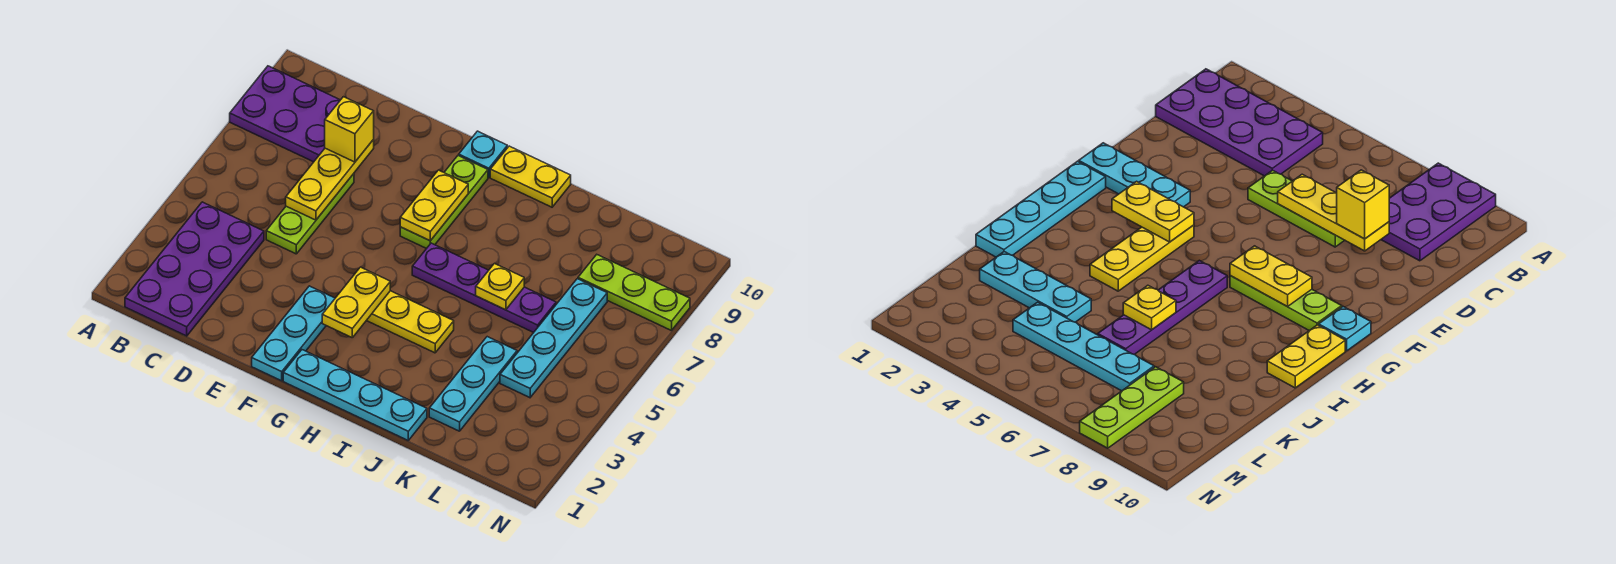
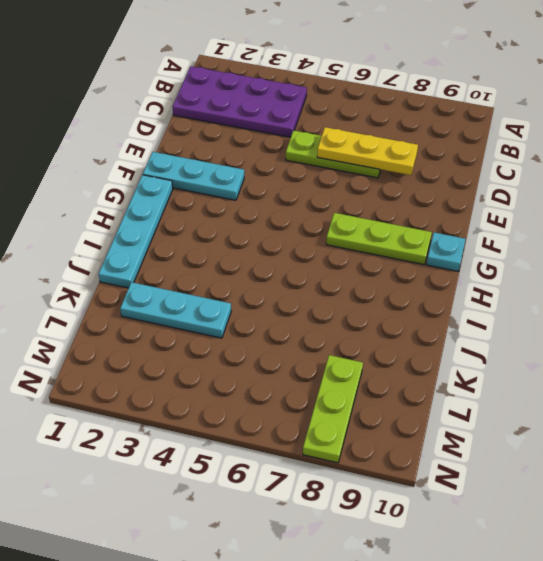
none -> purple 2x3 plate [230,66,340,162]
none -> yellow 1x3 plate [366,291,454,353]
none -> purple 1x4 plate [412,243,556,333]

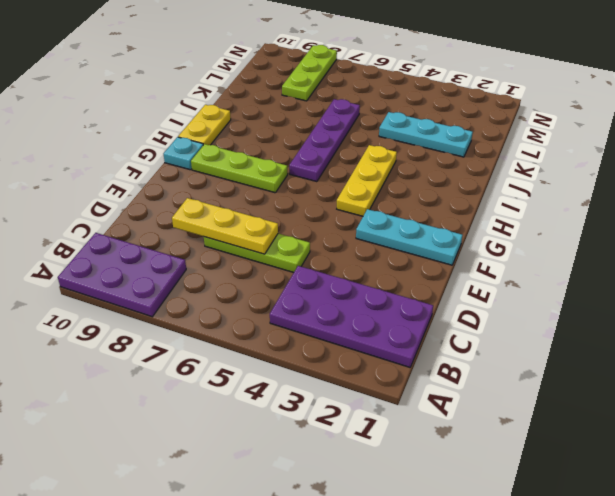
purple 2x3 plate [58,233,186,317] -> purple 2x3 plate turned to [230,66,340,162]
none -> cyan 1x4 plate [283,350,427,440]
none -> cyan 1x4 plate [500,279,607,398]
none -> yellow 1x2 plate [322,267,390,337]

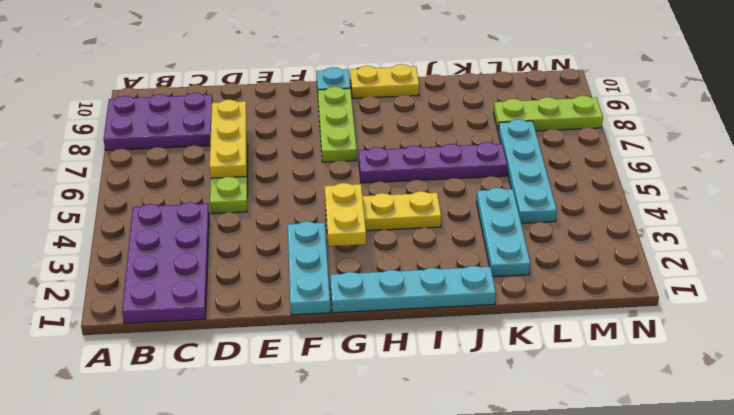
none -> yellow 1x2 plate [400,170,468,241]
none -> yellow 1x1 plate [476,263,524,310]
none -> yellow 1x1 brick [325,97,374,162]

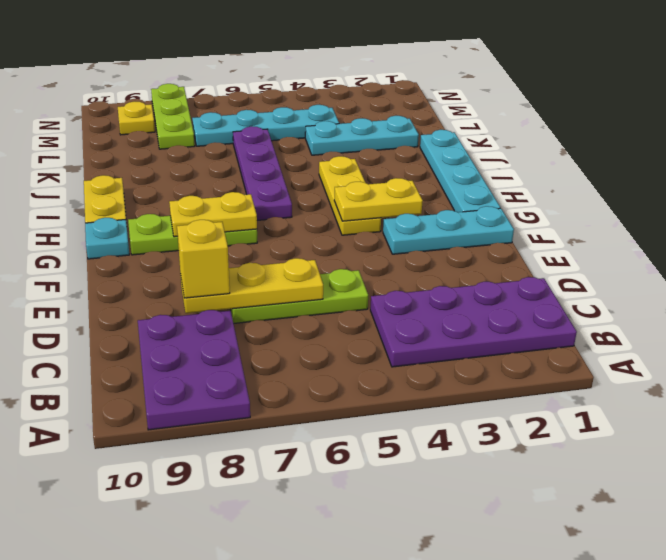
yellow 1x1 plate [118,101,155,135] -> yellow 1x1 plate moved to [476,263,524,310]

